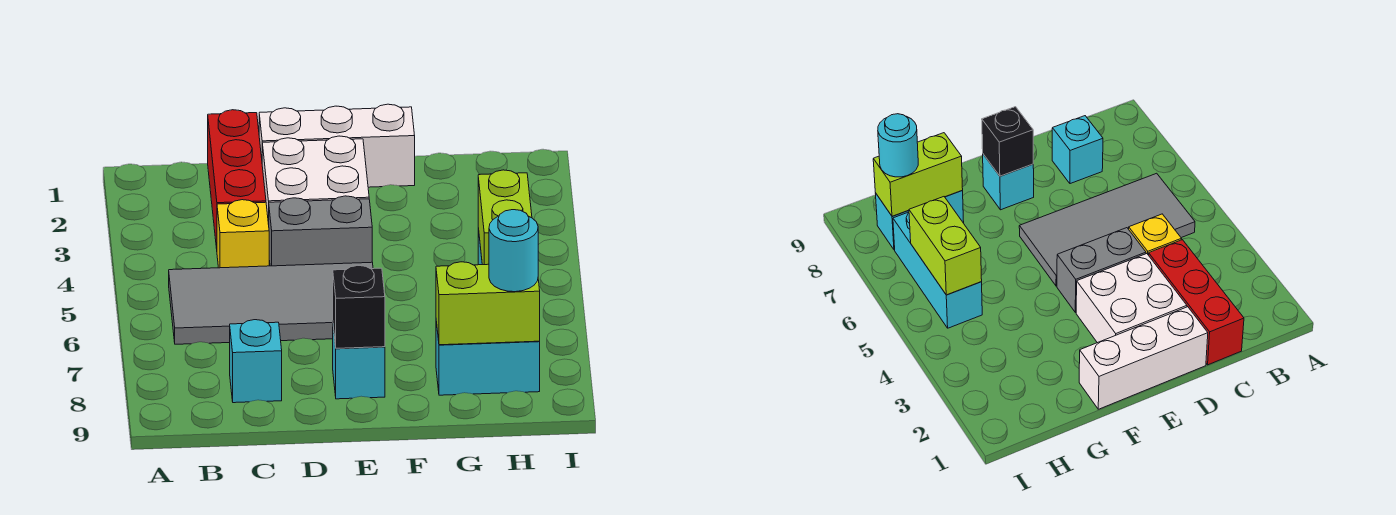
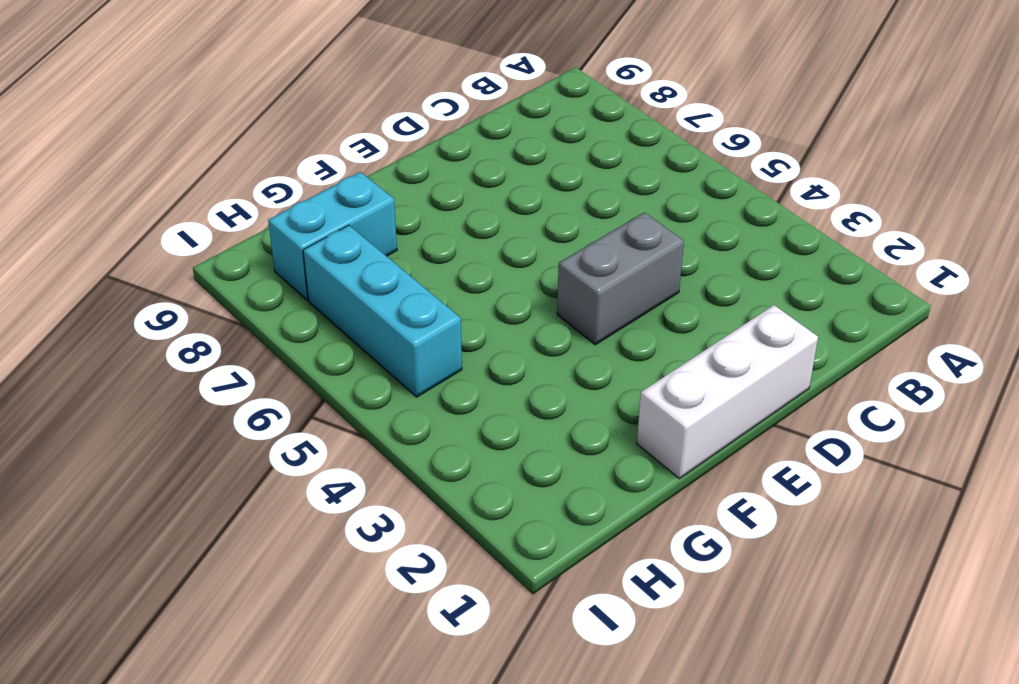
none -> grey 2x4 tile [169,262,373,344]
none -> red 1x3 brick [208,110,266,249]
none -> yellow 1x1 brick [217,200,269,268]

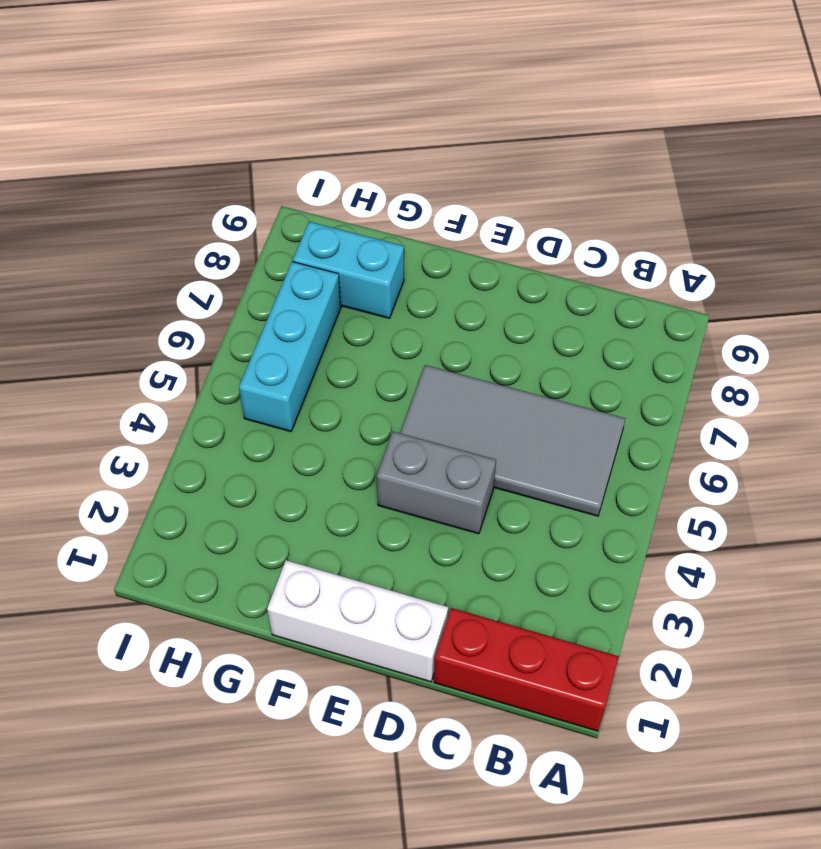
red 1x3 brick [434,608,619,731] -> red 1x3 brick turned to [208,110,266,249]
none -> yellow 1x1 brick [217,200,269,268]
none -> cyan 1x1 brick [230,320,282,403]
none -> white 2x2 brick [262,136,369,224]

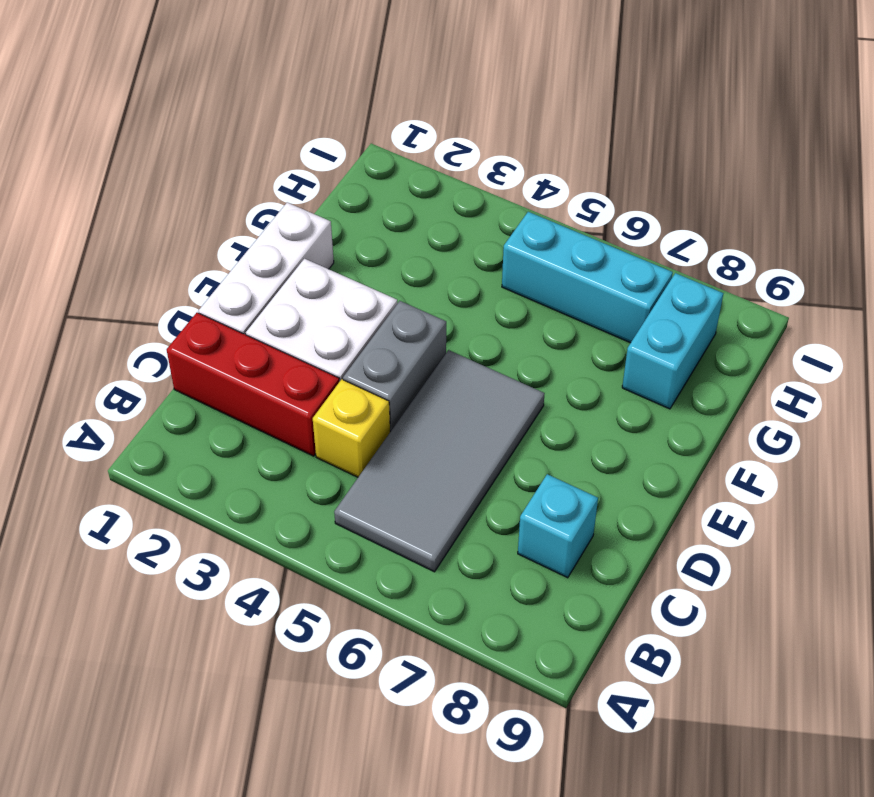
none -> cyan 1x1 brick [333,327,385,399]
none -> black 1x1 brick [333,266,385,348]
none -> lime 1x2 brick [436,262,540,345]

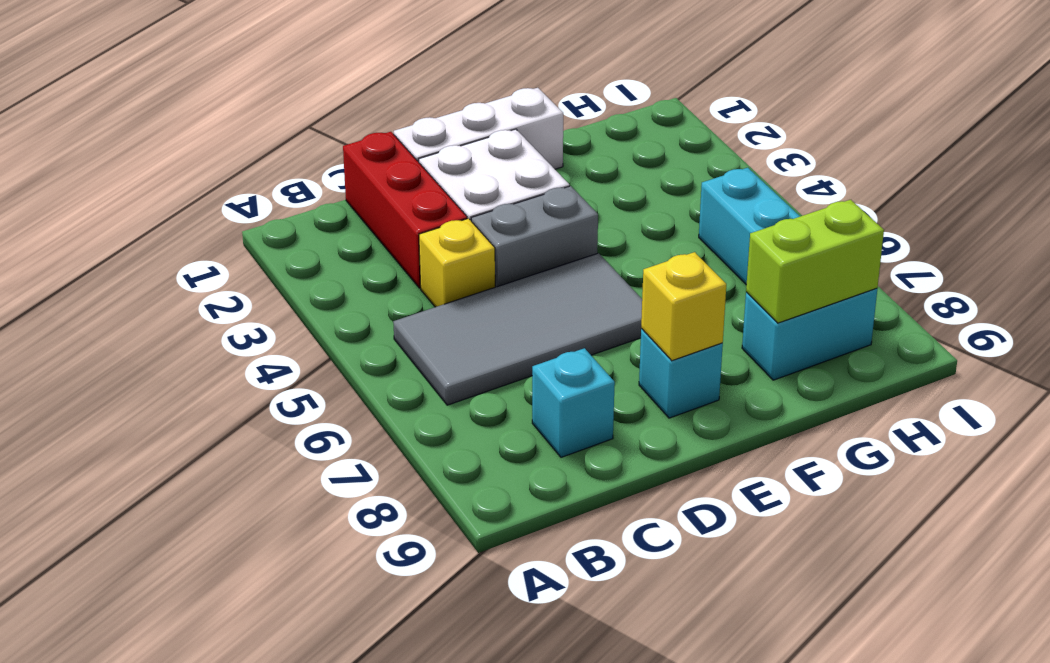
yellow 1x1 brick [641,252,726,361] -> black 1x1 brick [333,266,385,348]
none -> lime 1x2 brick [478,170,532,265]
none -> cyan 1x1 round brick [489,210,538,292]

